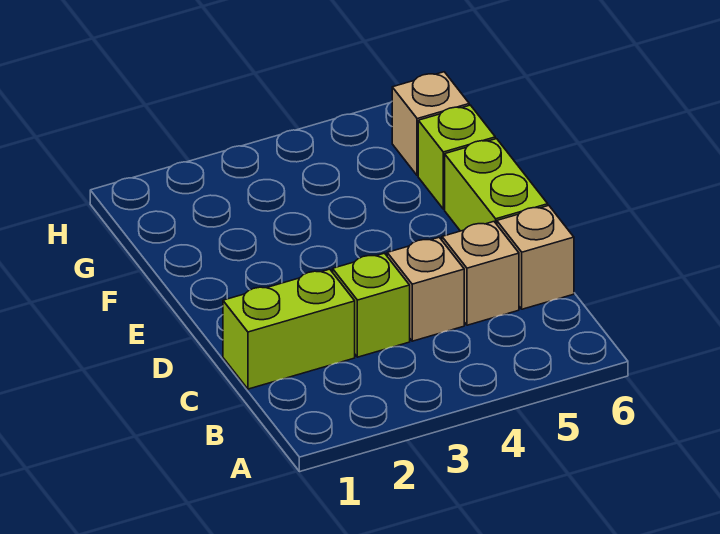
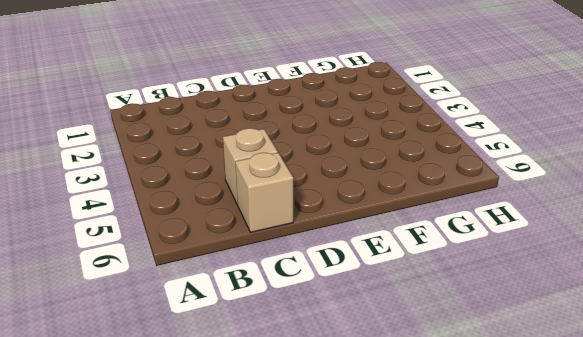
none -> lime 1x2 brick [223,269,355,389]
none -> lime 1x1 brick [333,253,410,357]

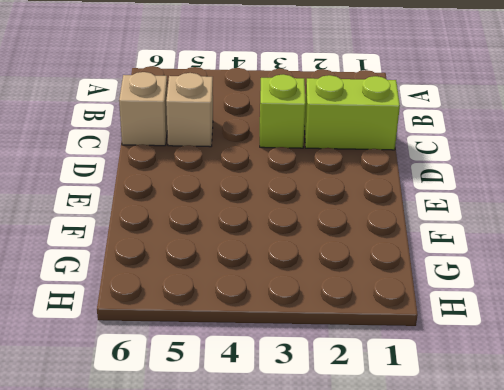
none -> tan 1x1 brick [387,237,464,341]
none -> lime 1x2 brick [445,139,548,231]

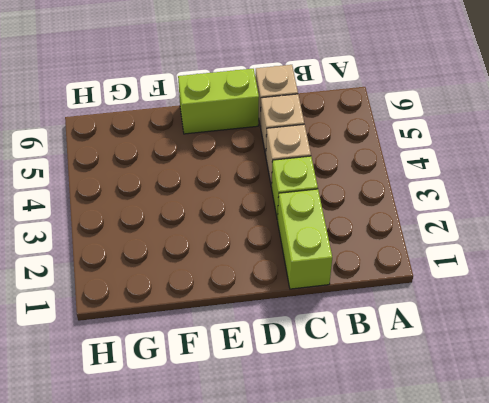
none -> lime 1x1 brick [418,105,495,209]
none -> tan 1x1 brick [392,72,469,176]

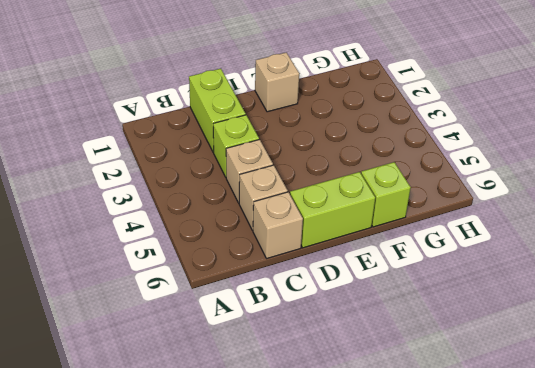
tan 1x1 brick [255,53,299,112] -> tan 1x1 brick moved to [392,72,469,176]

